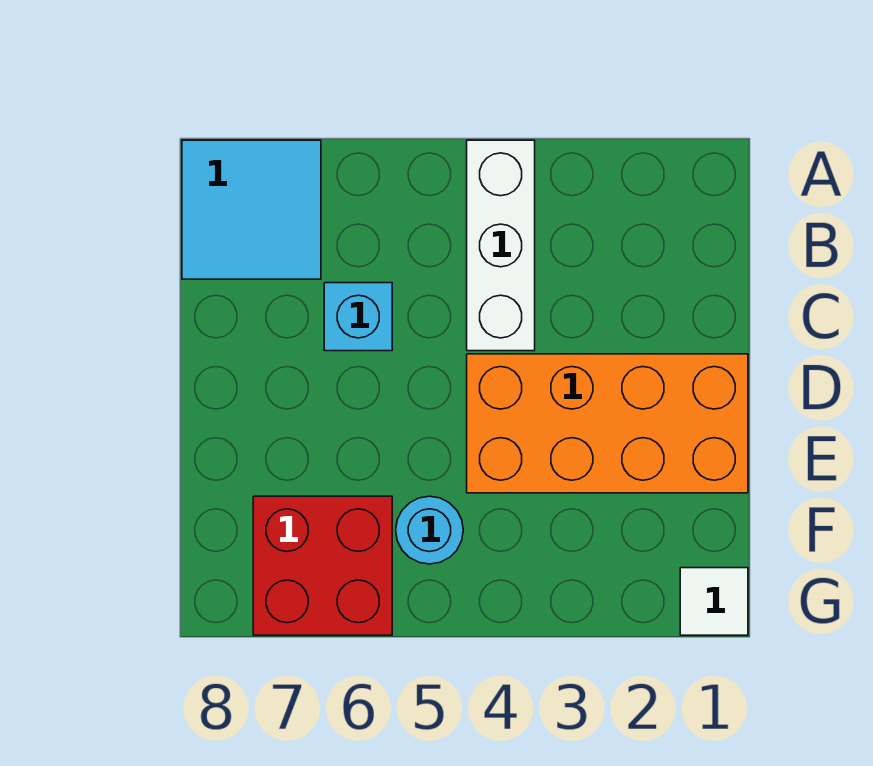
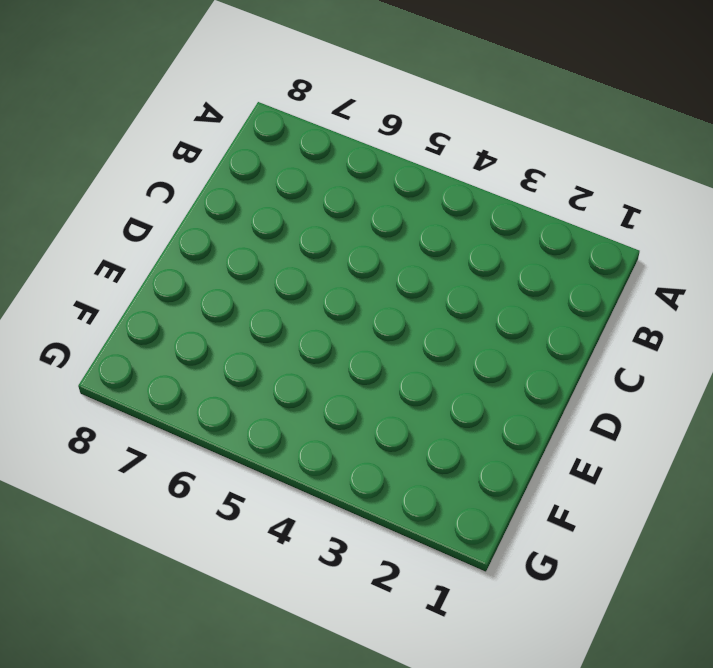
none -> white 1x3 brick [467,140,535,351]
none -> cyan 2x2 tile [182,140,321,279]

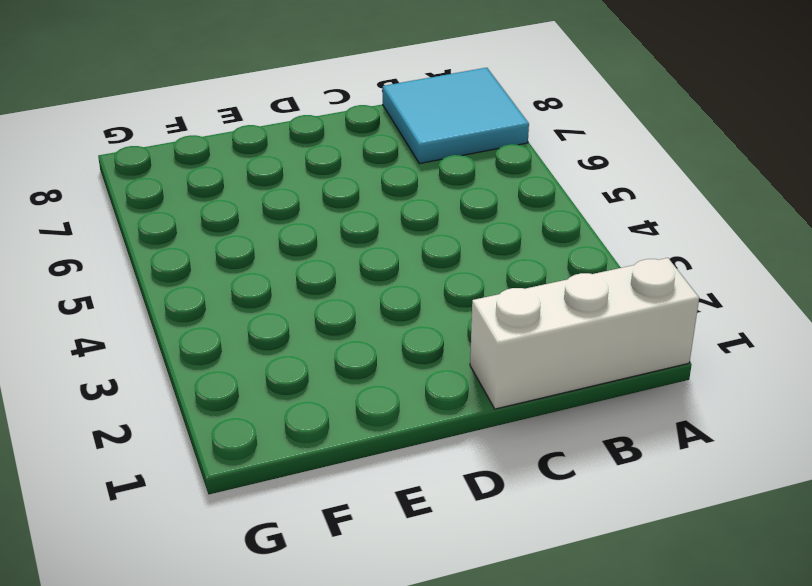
white 1x3 brick [470,258,699,409] -> white 1x3 brick moved to [467,140,535,351]
none -> cyan 1x1 brick [324,283,392,351]
none -> orange 2x4 brick [467,354,748,493]

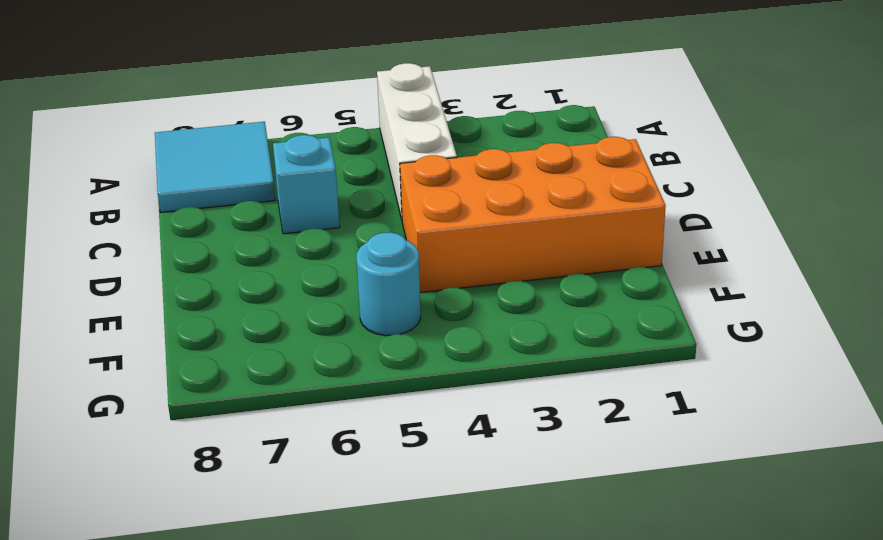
none -> red 2x2 brick [253,496,392,635]
none -> white 1x1 tile [680,568,748,635]

